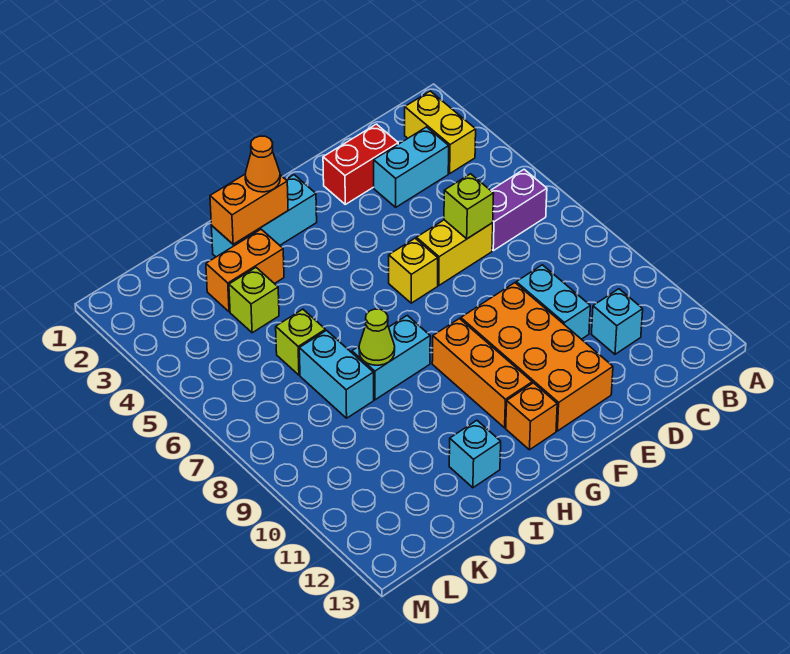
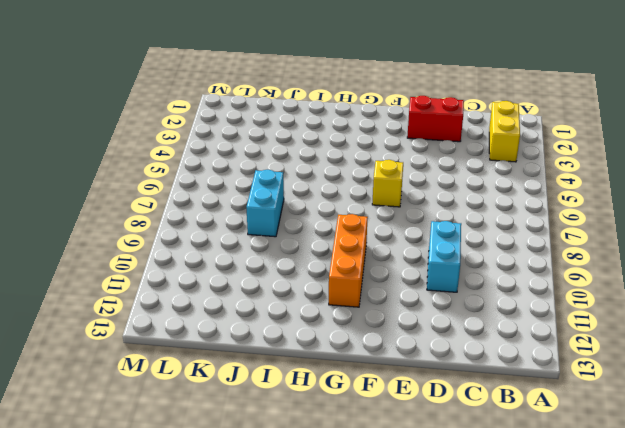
none -> purple 1x2 brick [491,170,547,251]
none -> cyan 1x2 brick [374,127,449,207]
none -> cyan 1x1 brick [591,289,643,354]

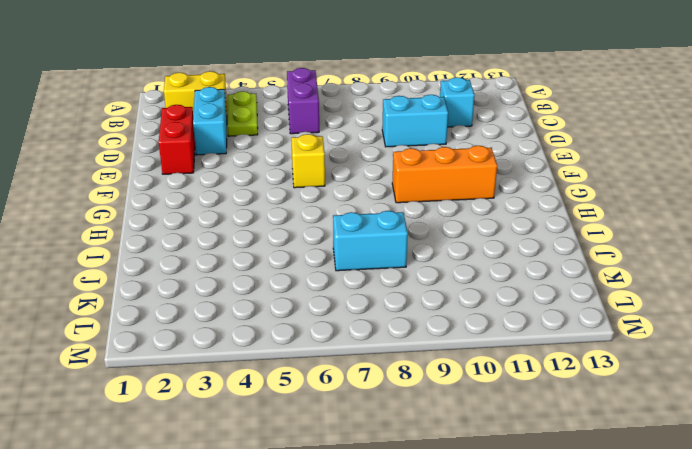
lime 1x2 plate [227,91,258,136] -> none
none -> yellow 1x2 brick [416,220,493,286]
none -> orange 2x4 brick [461,283,613,431]
none -> cyan 1x3 brick [211,175,317,257]

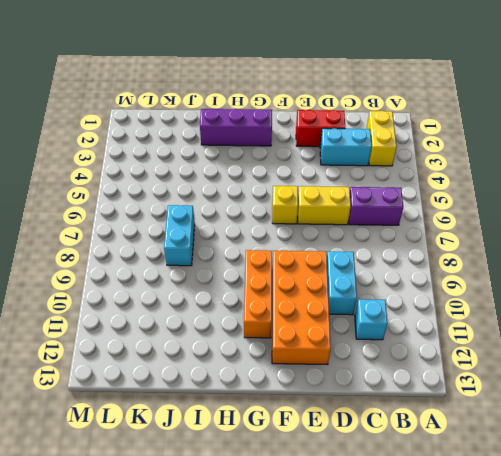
purple 1x3 brick [200,109,272,146] -> cyan 1x3 brick [211,175,317,257]
none -> orange 1x1 brick [506,383,557,450]
none -> cyan 1x2 brick [352,316,430,400]
none -> orange 1x2 brick [206,229,284,312]

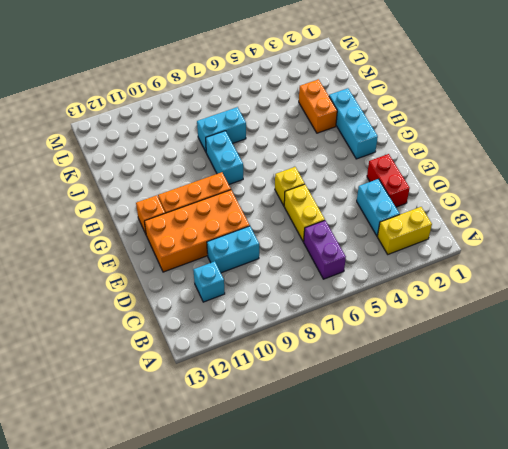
none -> cyan 1x1 brick [449,420,501,488]
none -> lime 1x1 brick [229,268,279,333]
none -> lime 1x1 brick [276,309,325,375]

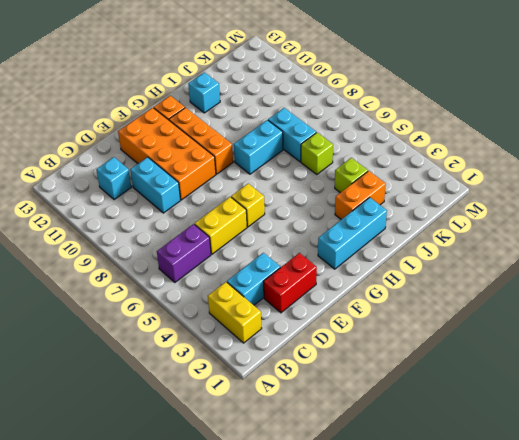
none -> lime 1x1 brick [444,174,494,239]
none -> orange 1x2 brick [210,175,288,244]
none -> lime 1x1 cone [359,309,395,365]

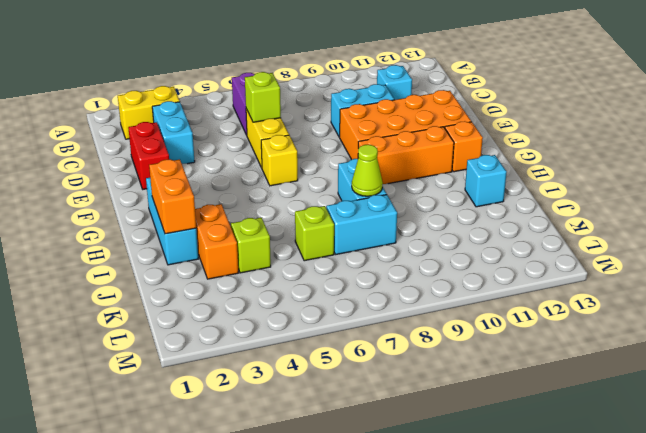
none -> orange 1x1 cone [245,136,280,192]

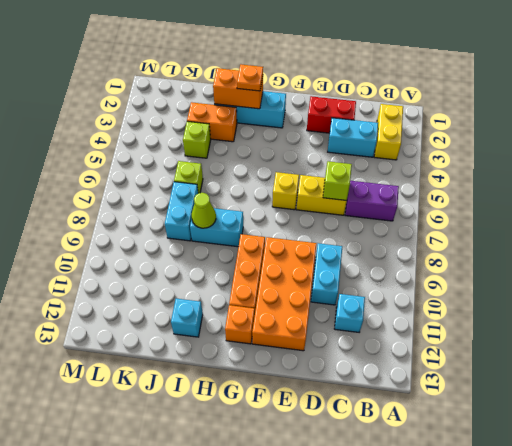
orange 1x1 plate [237,65,263,91] -> orange 1x1 cone [245,136,280,192]

